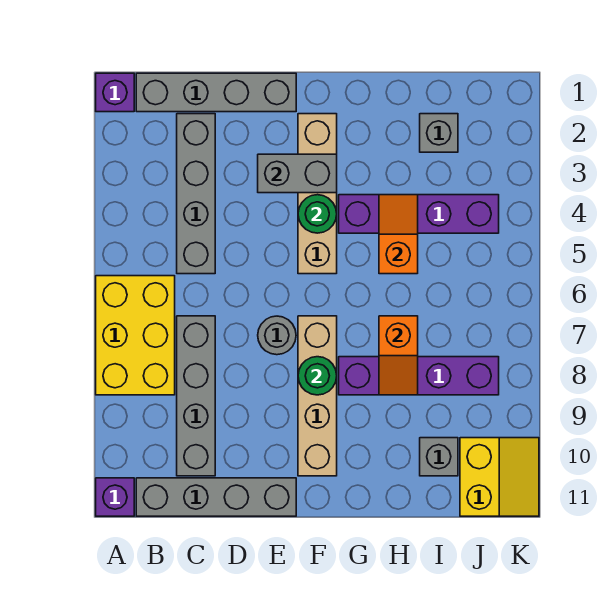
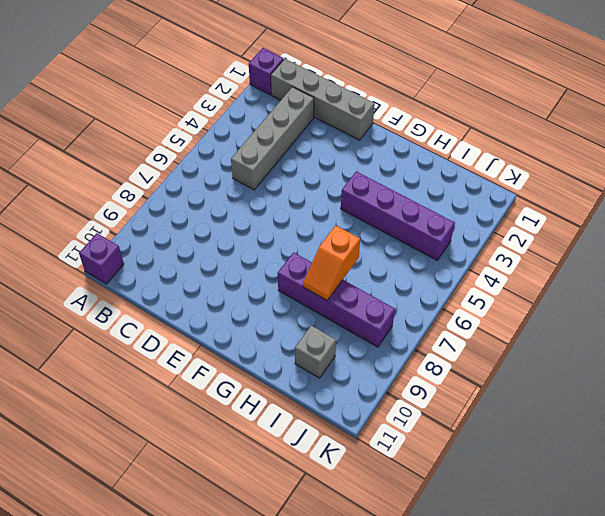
none -> yellow 2x3 brick [96,276,175,395]
none -> grey 1x4 brick [136,478,296,516]
none -> grey 1x4 brick [177,316,215,476]

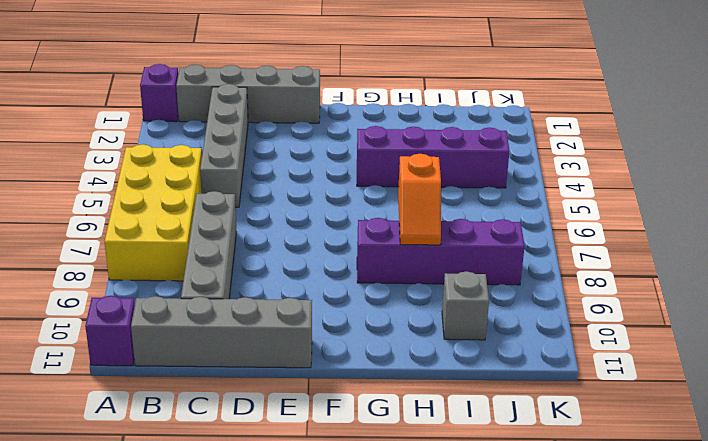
yellow 2x4 brick [105,144,202,281] -> yellow 2x3 brick [96,276,175,395]
none -> grey 1x1 round brick [258,316,296,355]
none -> tan 1x4 brick [298,114,337,274]
none -> tan 1x4 brick [298,316,337,476]

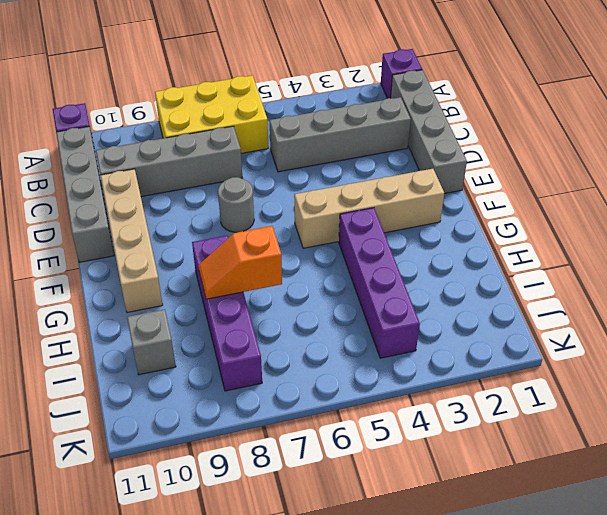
tan 1x4 brick [101,169,163,313] -> tan 1x4 brick turned to [298,316,337,476]
none -> grey 1x1 brick [420,114,458,152]
none -> yellow 2x2 slope [460,438,539,516]
none -> grey 1x2 brick [258,154,337,193]

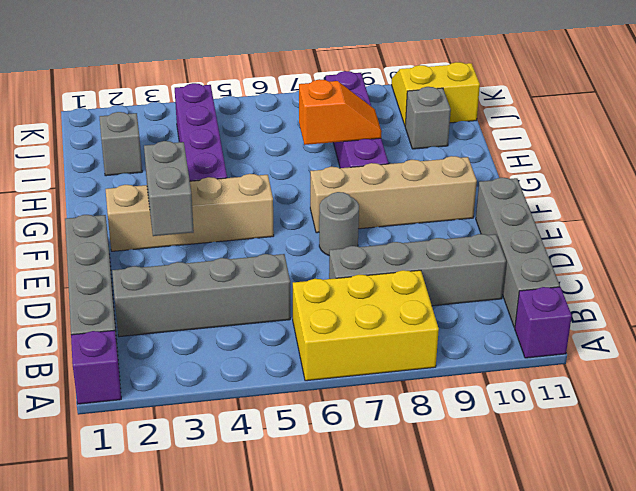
none -> green 1x1 round brick [298,195,337,233]
none -> green 1x1 round brick [298,357,337,395]
none -> orange 1x2 slope [379,195,418,274]

